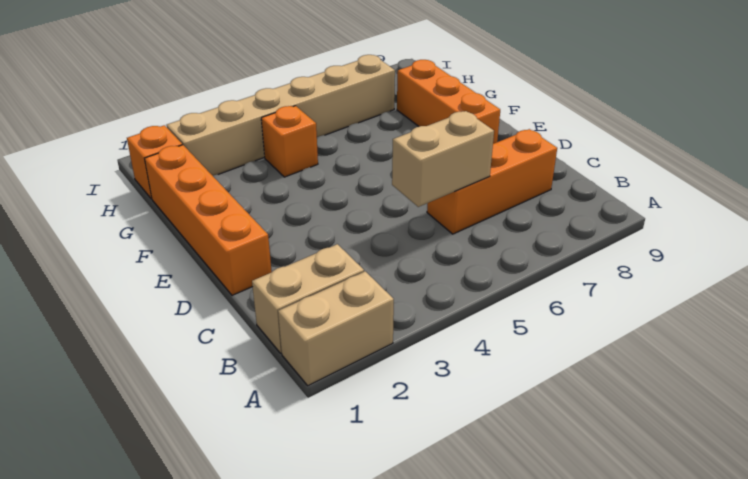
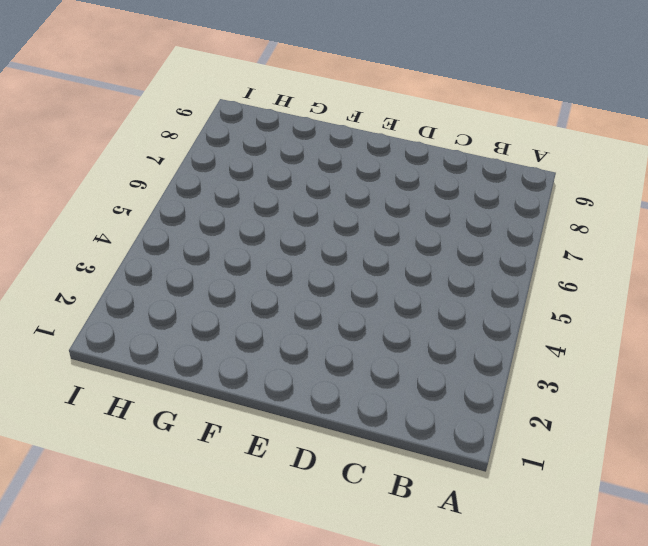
none -> tan 1x2 brick [278,271,394,386]
none -> tan 1x2 brick [252,244,364,353]

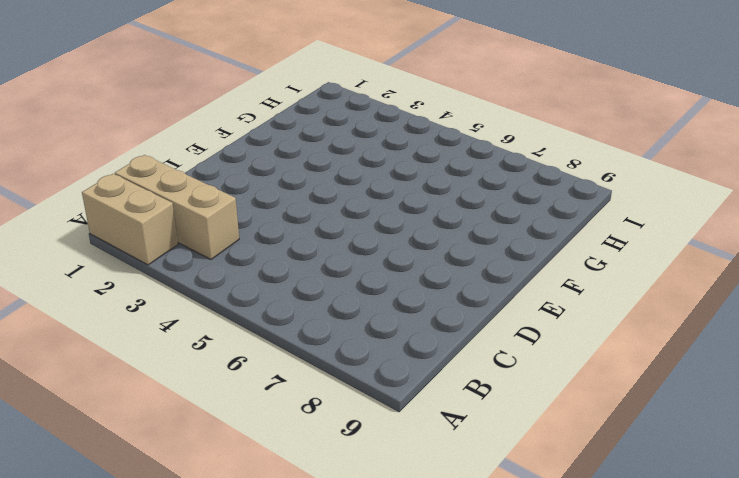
tan 1x3 brick [115,155,239,259] -> tan 1x2 brick [252,244,364,353]
none -> orange 1x3 brick [427,129,557,234]
none -> orange 1x4 brick [145,145,272,295]

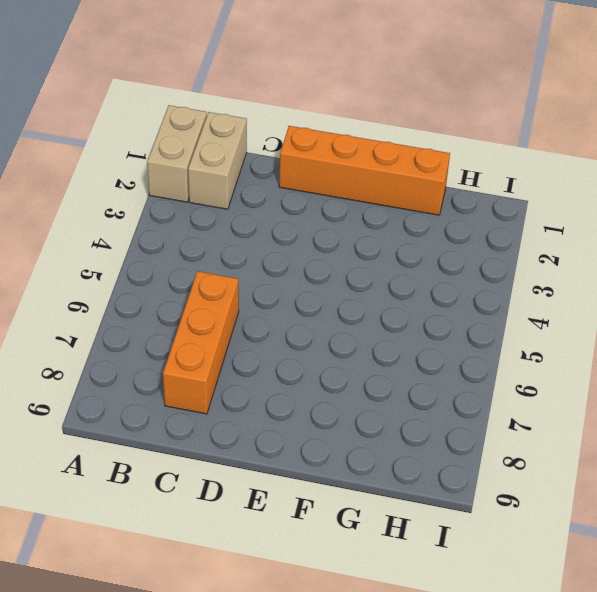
none -> orange 1x3 brick [397,60,500,144]
none -> orange 1x1 brick [261,106,318,177]

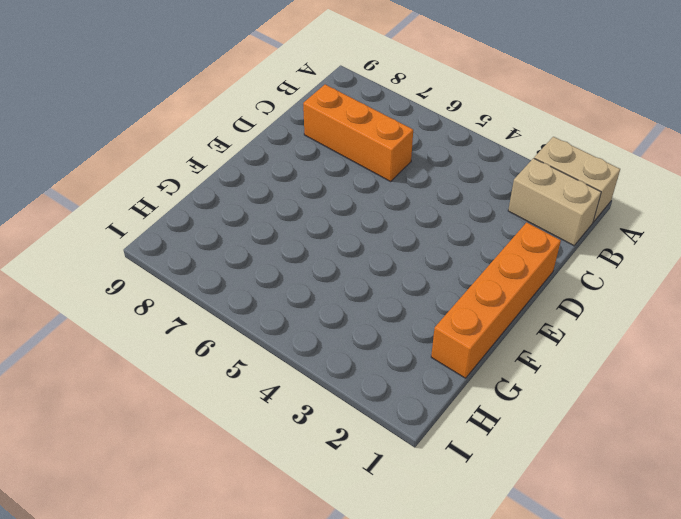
none -> orange 1x3 brick [397,60,500,144]
none -> orange 1x1 brick [261,106,318,177]

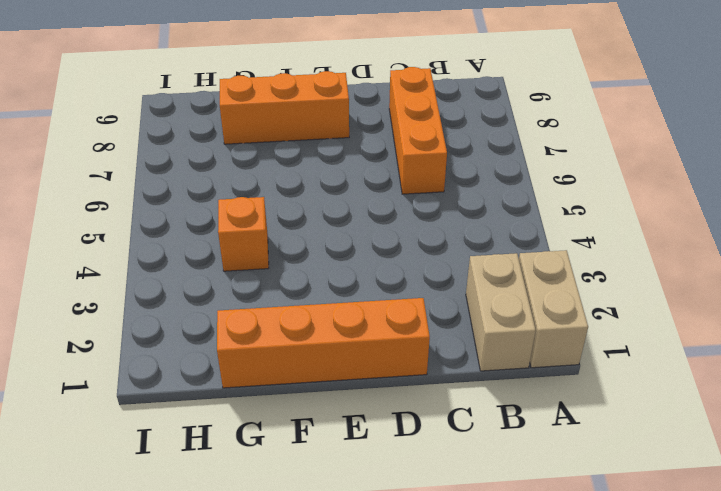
none -> orange 1x1 brick [127,125,182,199]
none -> tan 1x6 brick [167,55,395,176]

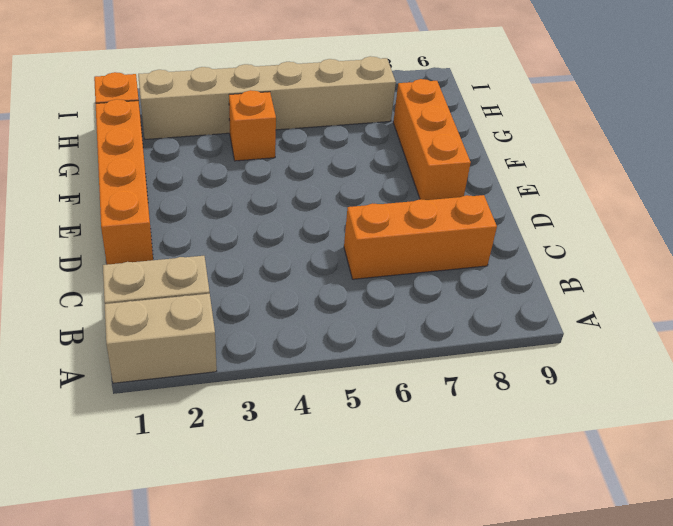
none -> tan 1x2 brick [392,111,494,207]

